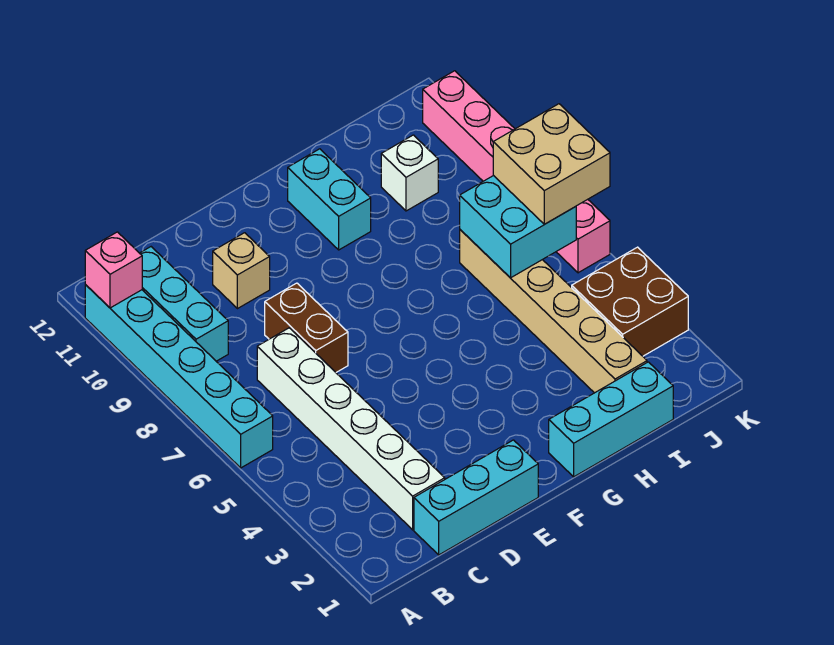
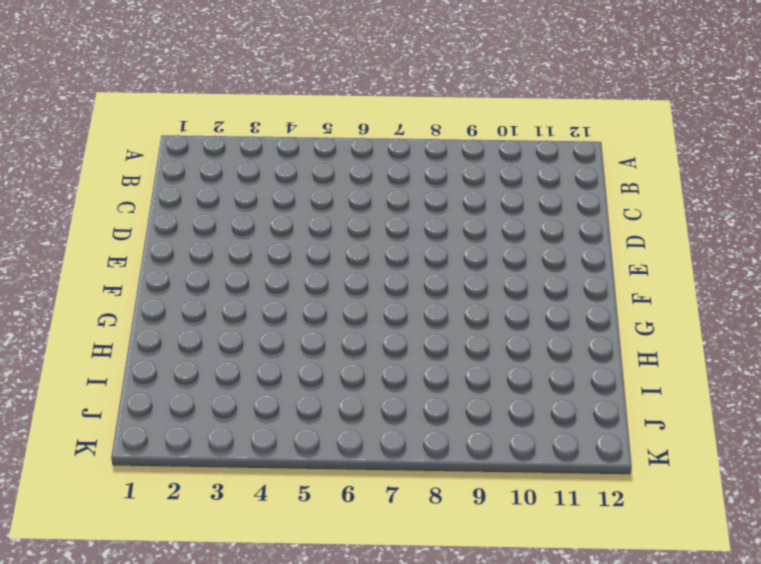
none -> cyan 1x6 brick [85,285,273,468]
none -> cyan 1x3 brick [140,247,228,361]
none -> cyan 1x3 brick [414,440,538,555]

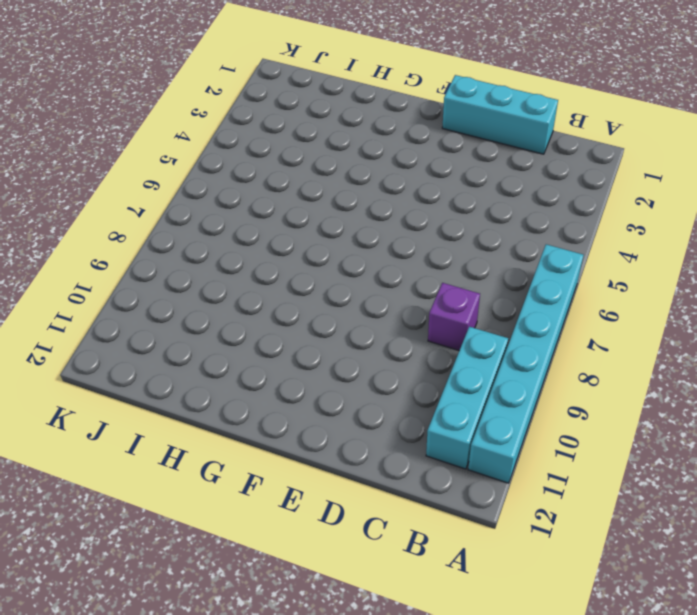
purple 1x1 brick [428,283,480,350] -> none
none -> white 1x6 brick [257,328,445,530]
none -> brown 1x2 brick [265,283,348,372]
none -> tan 1x1 brick [213,233,270,309]

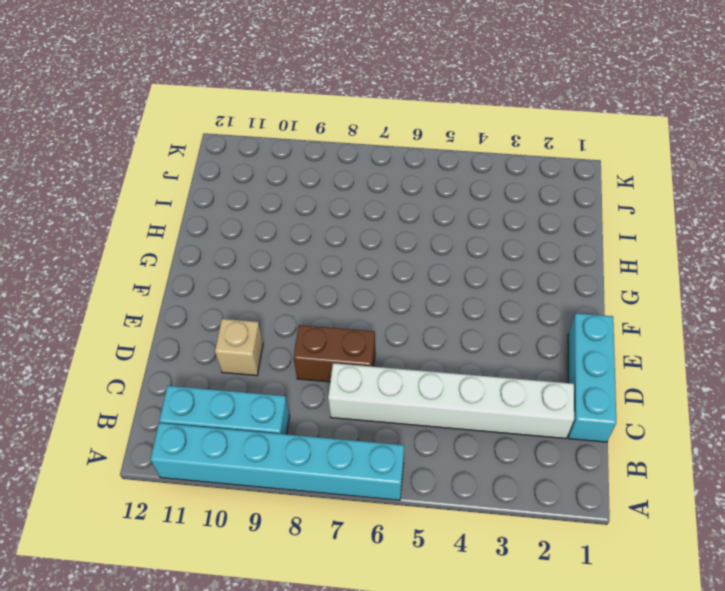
none -> cyan 1x3 brick [549,362,673,477]
none -> cyan 1x2 brick [288,149,371,250]
none -> tan 1x6 brick [460,230,647,393]

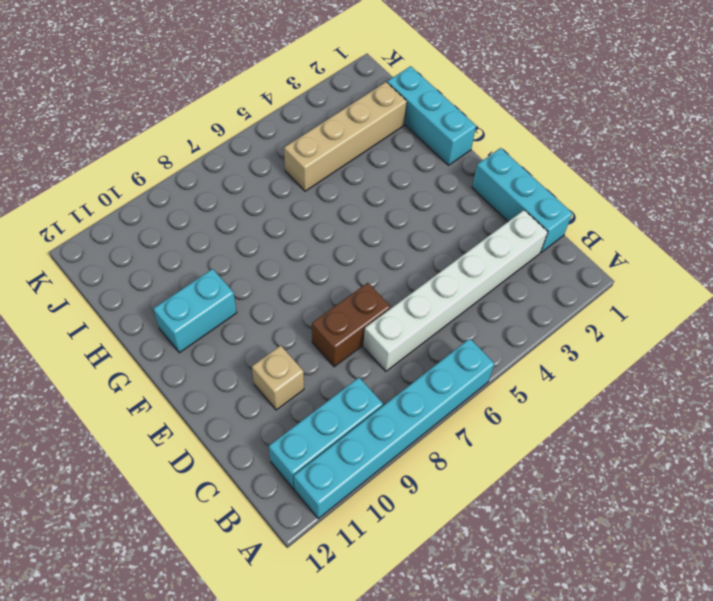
tan 1x4 brick [284,82,407,191] -> tan 1x6 brick [460,230,647,393]
none -> white 1x1 brick [381,135,438,211]
none -> brown 2x2 brick [572,247,688,356]
none -> pink 1x6 brick [423,71,610,273]

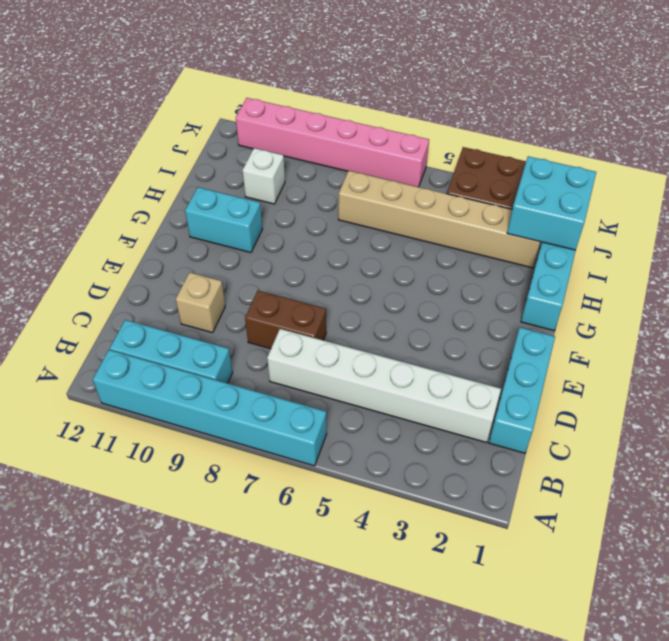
cyan 2x2 brick [507,156,596,250] -> cyan 2x2 brick moved to [460,175,576,278]
none -> pink 1x1 brick [85,232,142,308]
none -> tan 2x2 brick [493,104,610,224]

